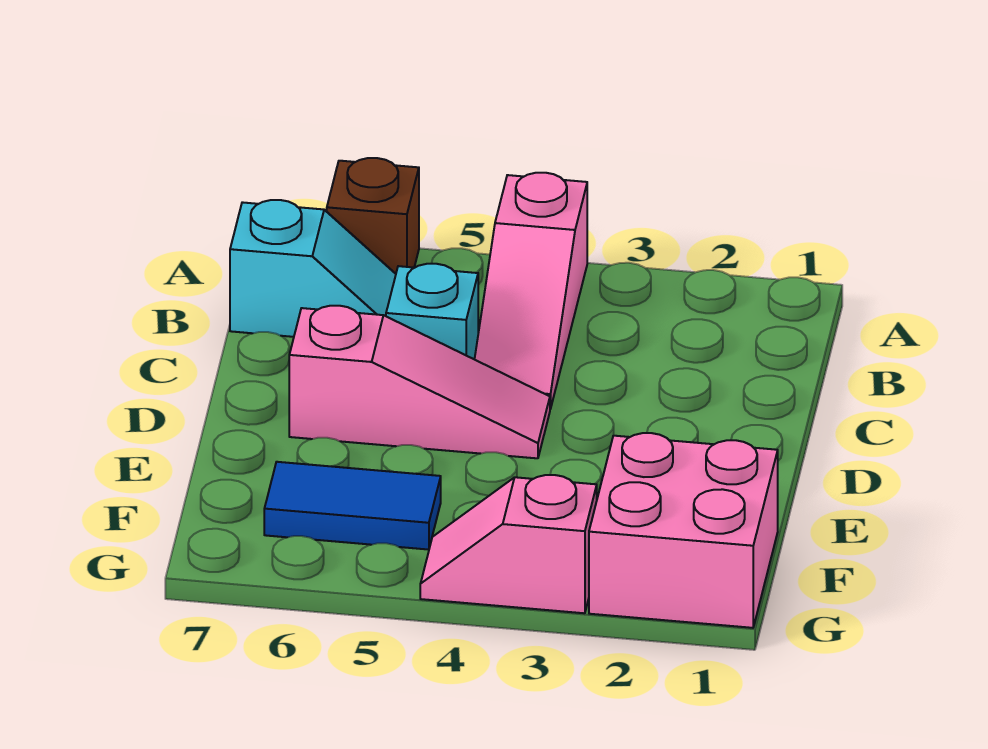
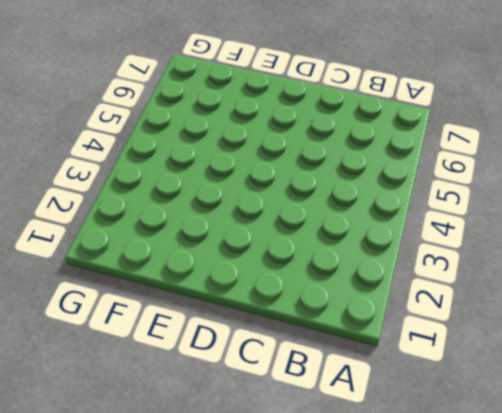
none -> pink 1x3 slope [475,173,587,409]
none -> brown 1x1 brick [327,158,419,274]

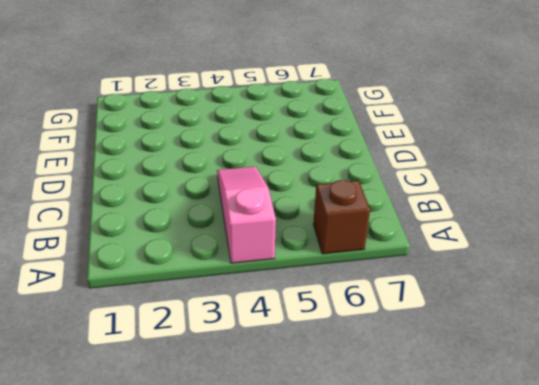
none -> cyan 1x2 slope [230,200,396,337]
none -> cyan 1x1 brick [386,264,478,359]

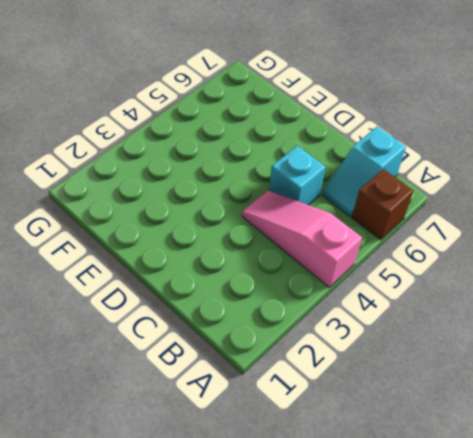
none -> pink 1x3 slope [289,306,550,458]
none -> pink 2x2 brick [589,433,778,628]

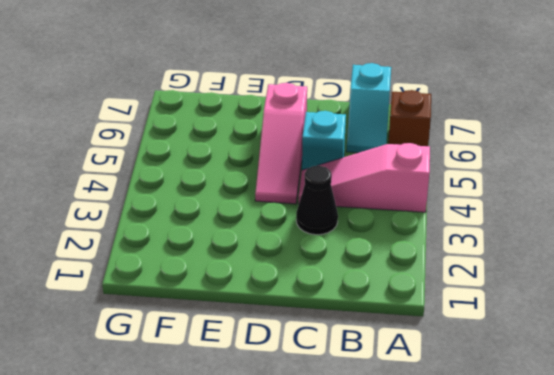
black 1x1 cone [296,166,338,235] -> none
none -> pink 2x2 brick [589,433,778,628]
none -> blue 1x2 tile [264,462,441,550]

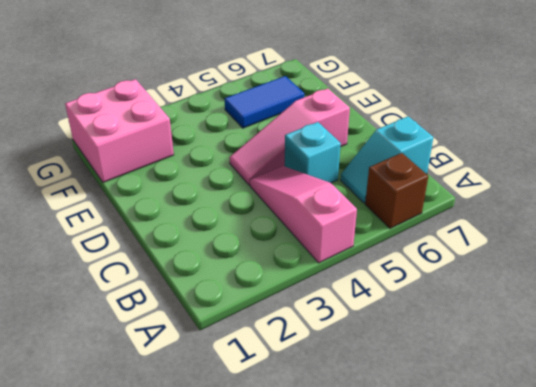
none -> pink 1x2 slope [420,475,597,613]

